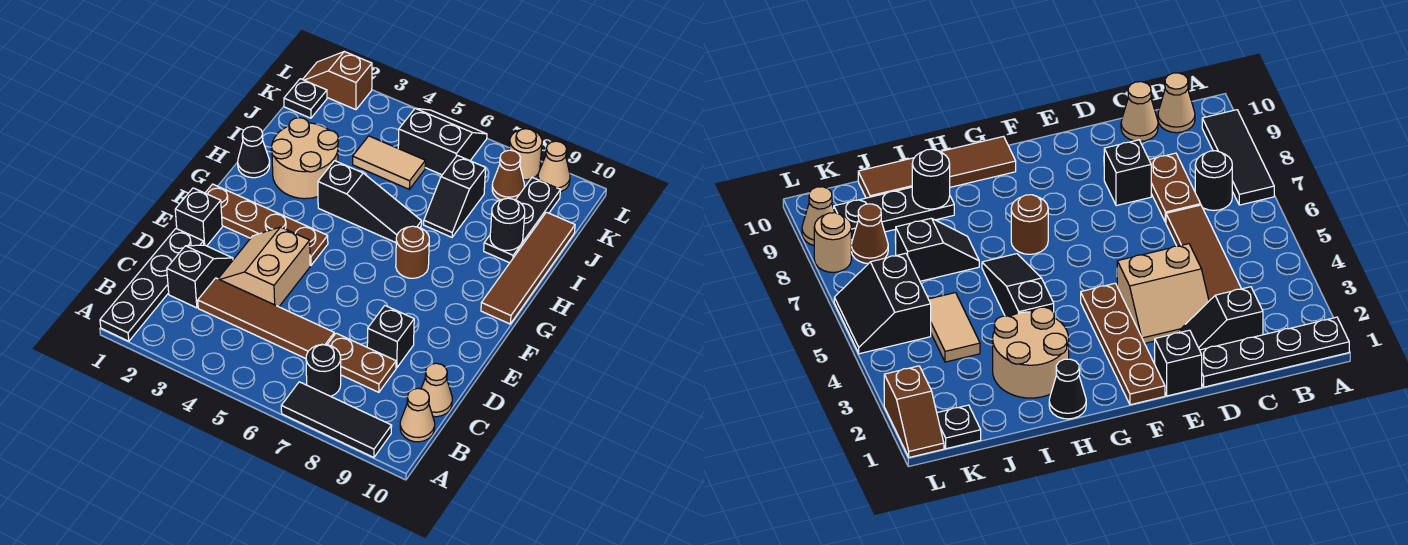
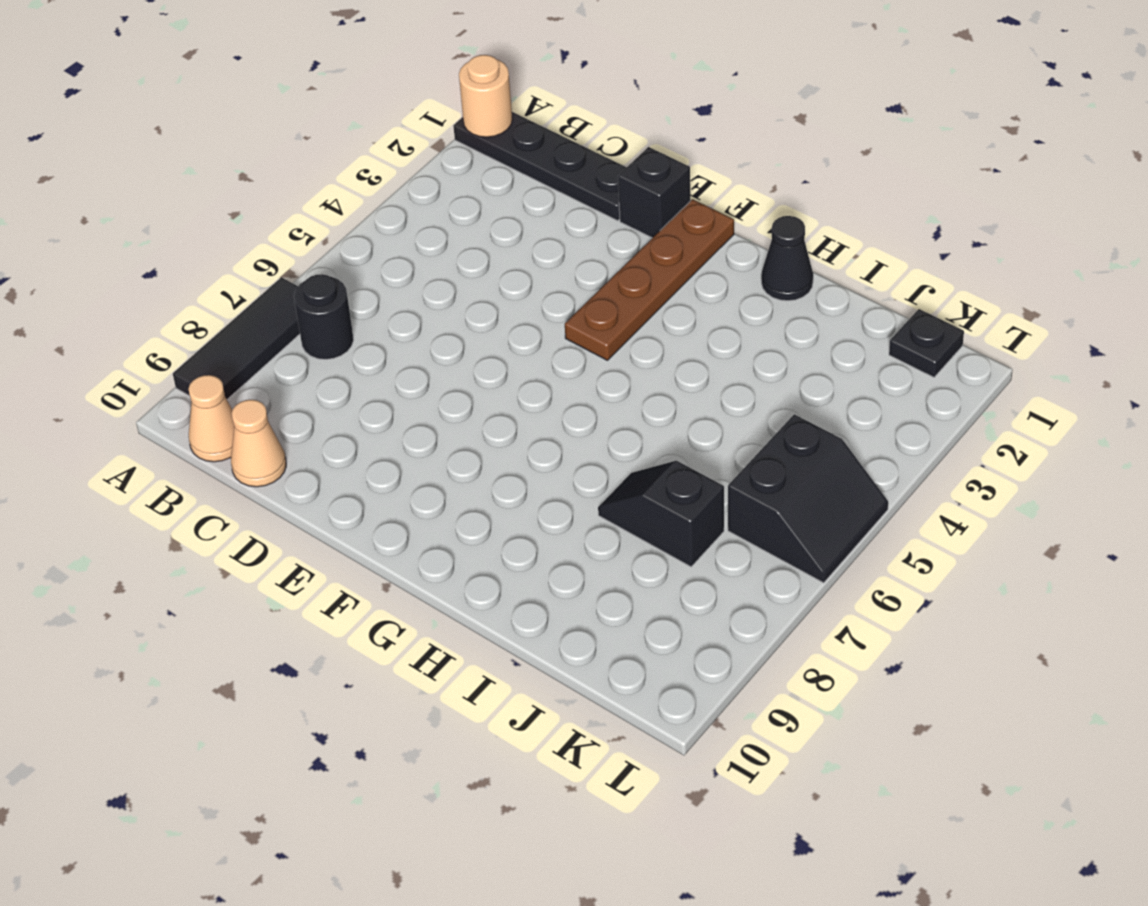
tan 1x1 round brick [459,55,512,137] -> tan 1x1 round brick moved to [509,129,542,180]
none -> black 1x2 slope [167,245,233,308]
none -> brown 1x4 tile [198,278,334,358]
none -> brown 1x2 plate [327,333,396,392]

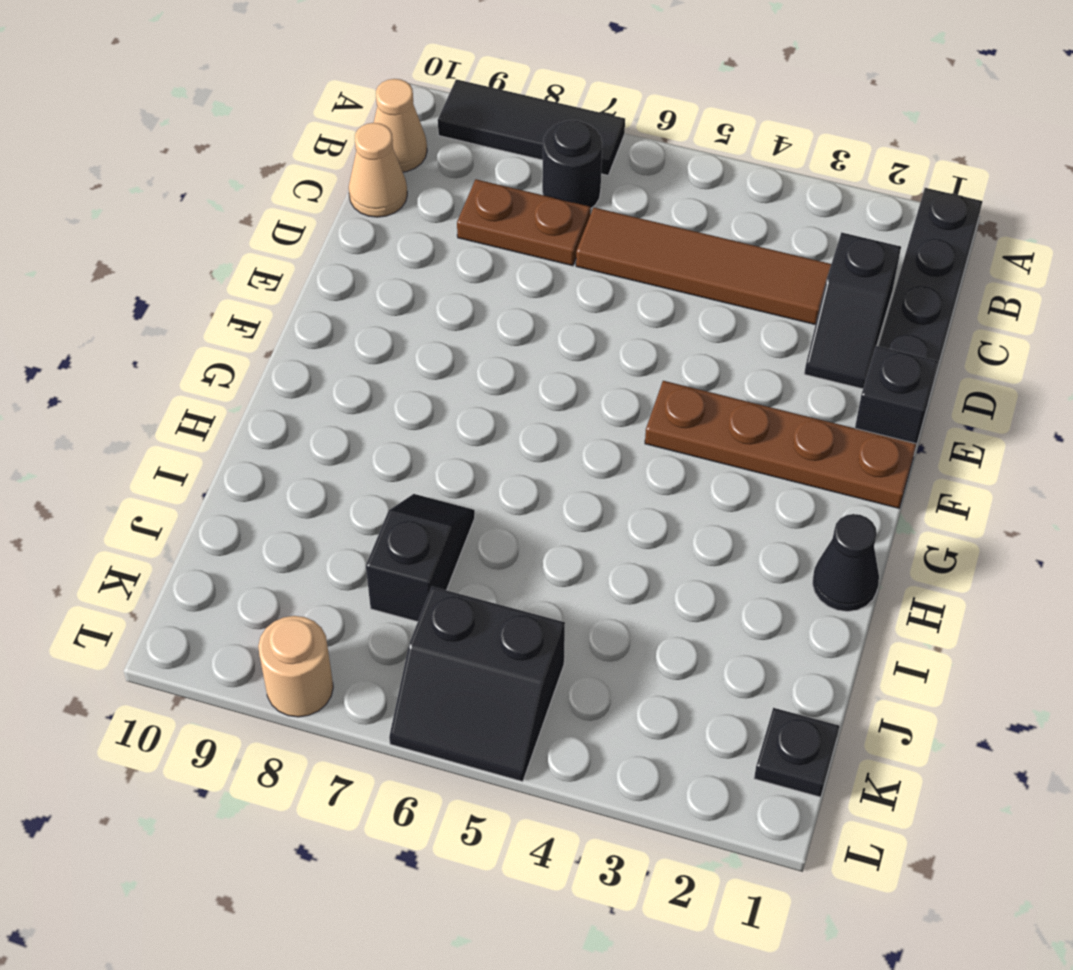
none -> tan 2x2 slope [218,227,310,307]
none -> black 1x1 brick [367,306,414,368]
none -> brown 1x1 round brick [396,226,429,278]

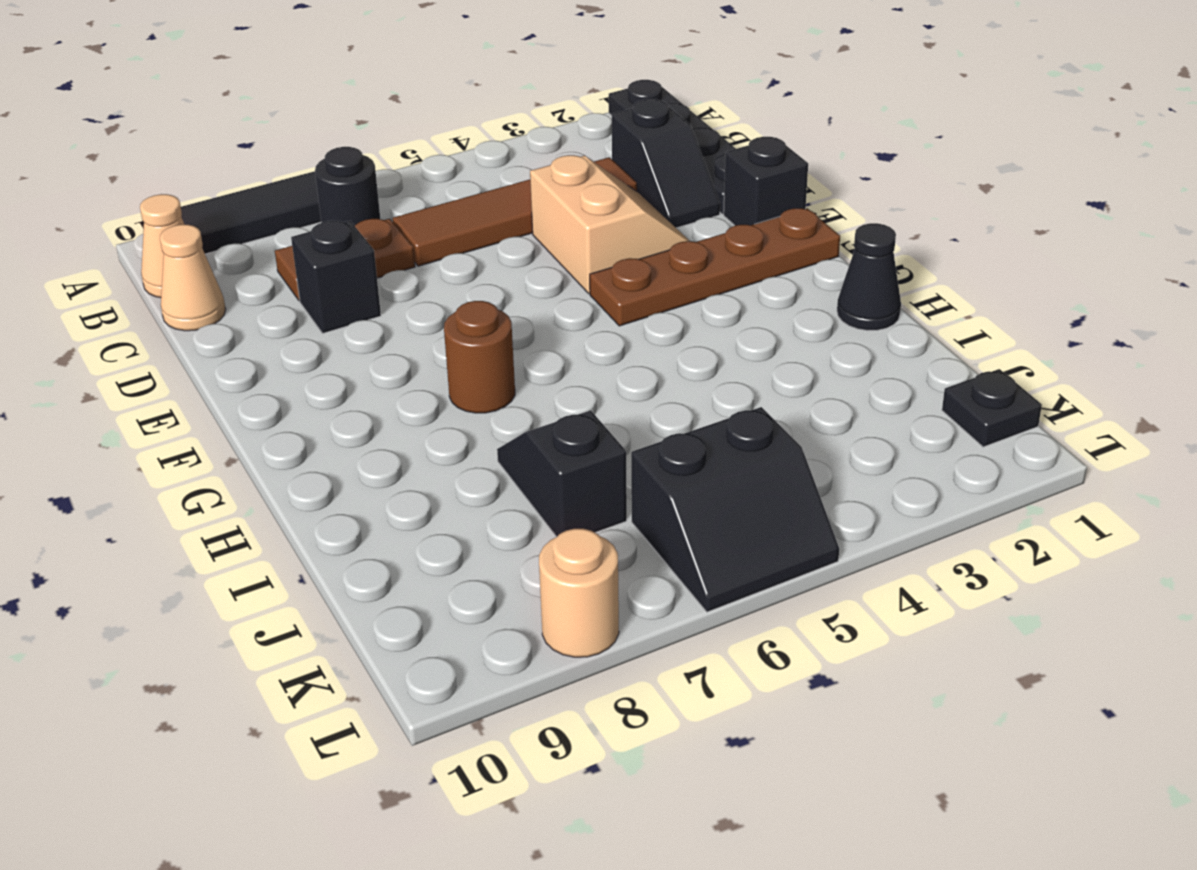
none -> brown 1x4 tile [481,212,575,324]
none -> tan 2x2 round brick [271,118,338,199]
none -> black 1x3 slope [318,161,422,243]

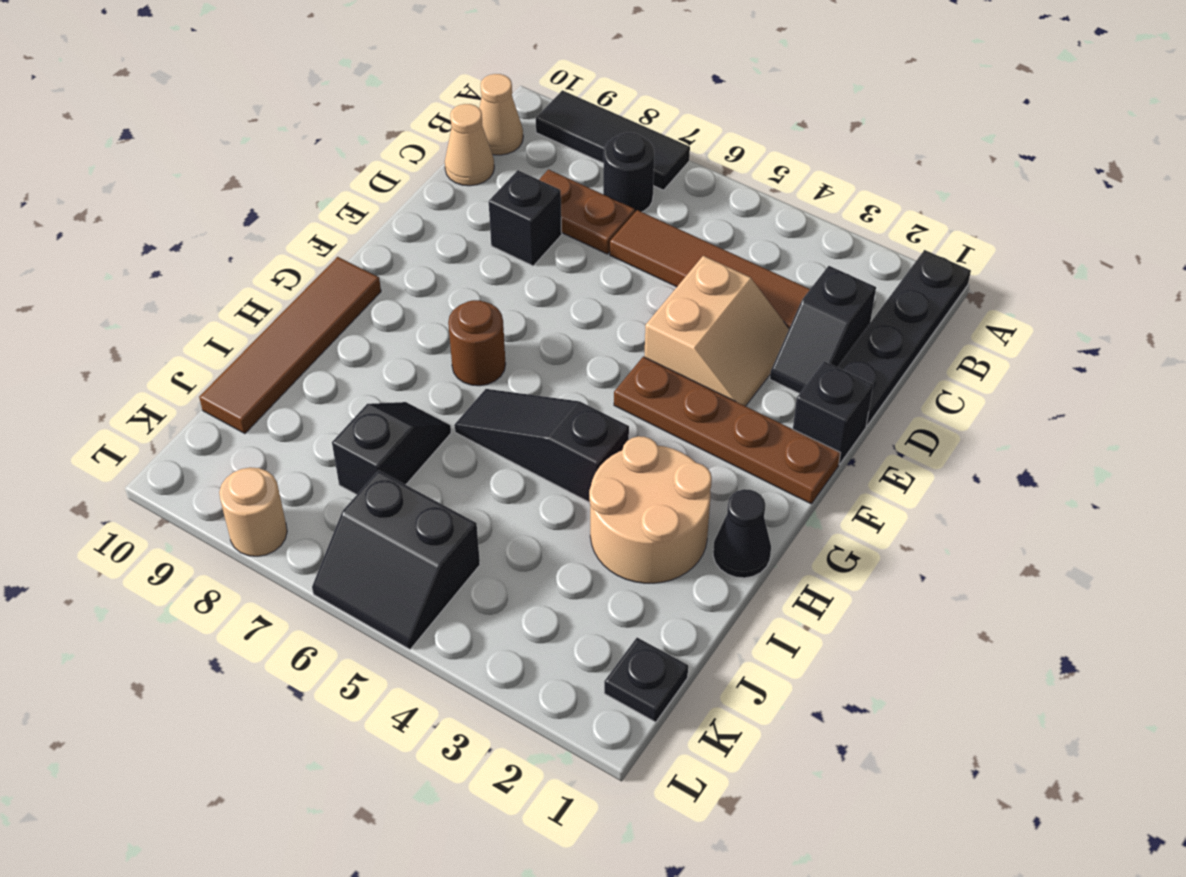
none -> black 1x3 plate [484,177,561,263]
none -> tan 1x2 tile [353,136,425,189]
none -> brown 1x1 cone [492,150,524,200]

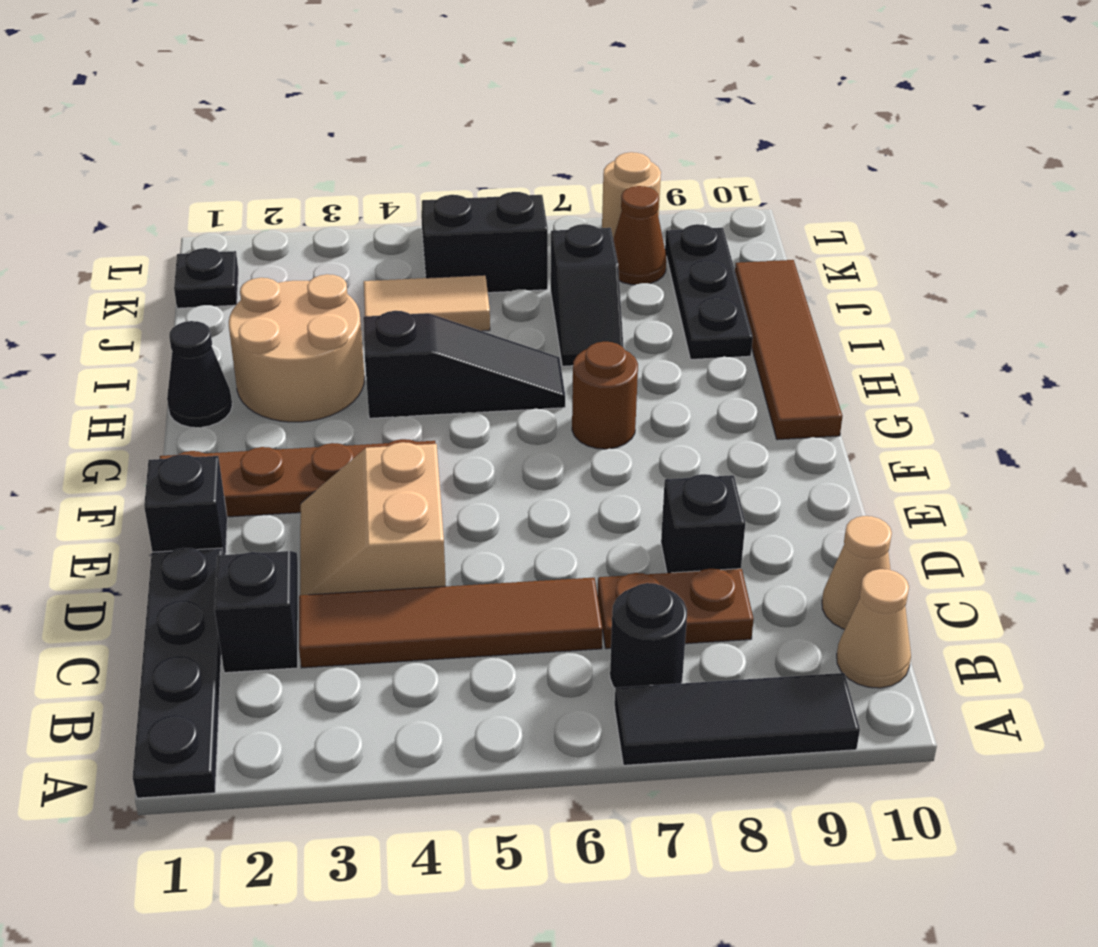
none -> brown 1x2 slope [303,52,372,110]
none -> tan 1x1 cone [538,141,570,192]
none -> black 1x1 round brick [490,198,525,250]

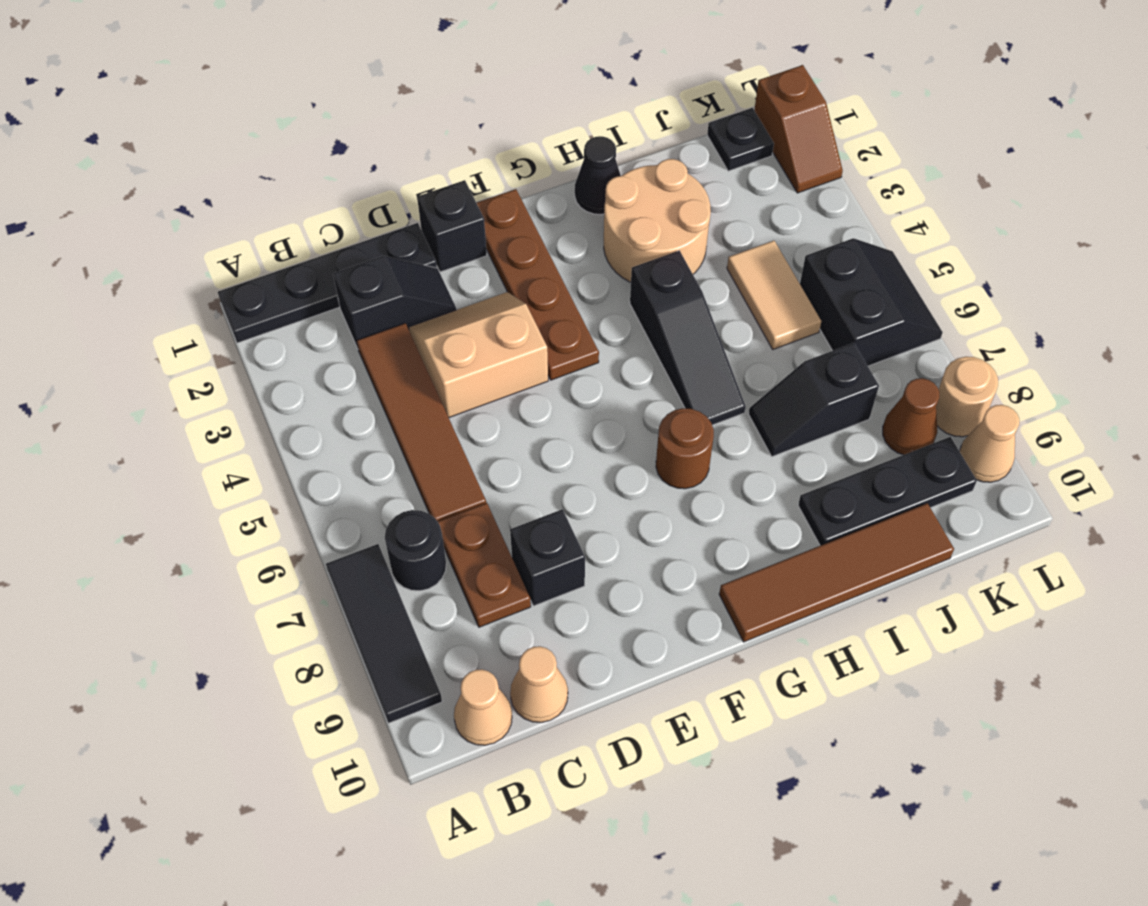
brown 1x2 slope [754,65,843,193] -> brown 1x2 slope turned to [303,52,372,110]
none -> black 1x1 round brick [490,198,525,250]

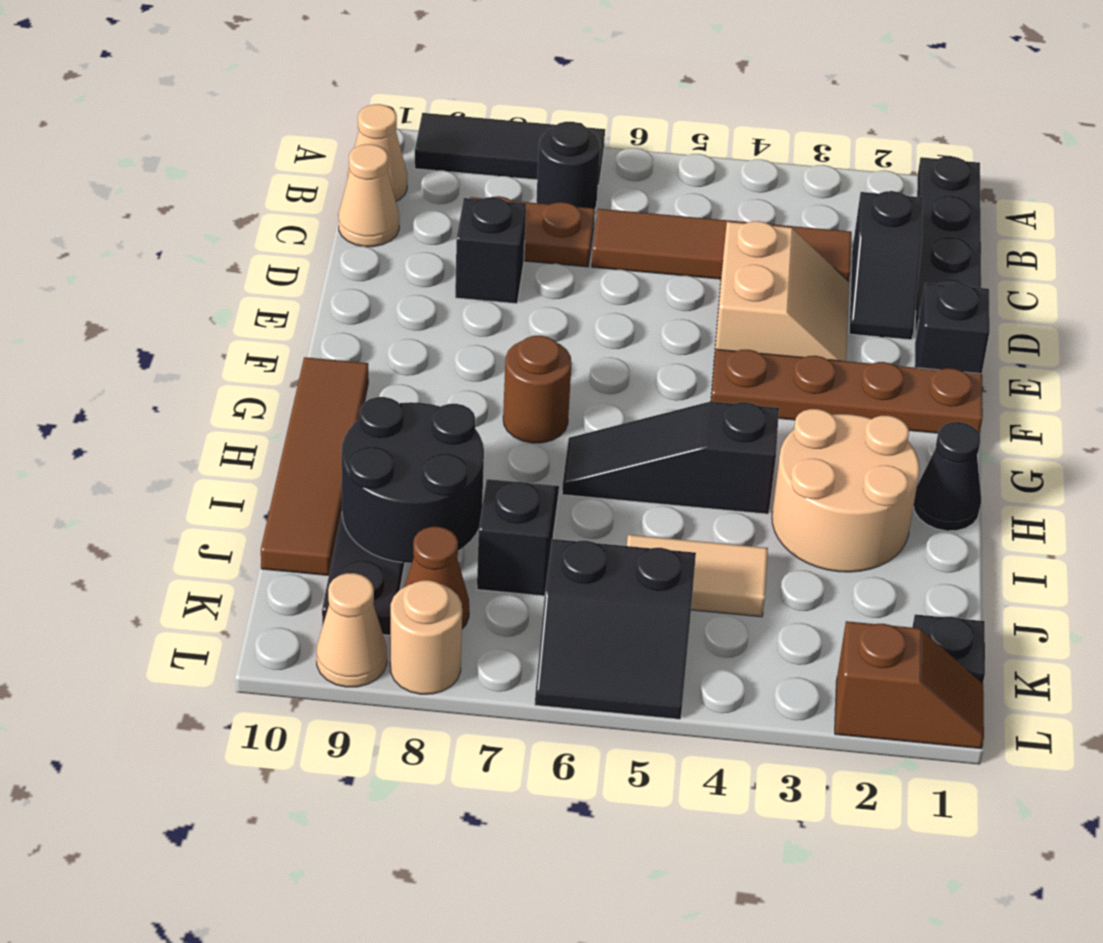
black 2x2 round brick [341,397,484,563] -> black 1x1 round brick [490,198,525,250]

